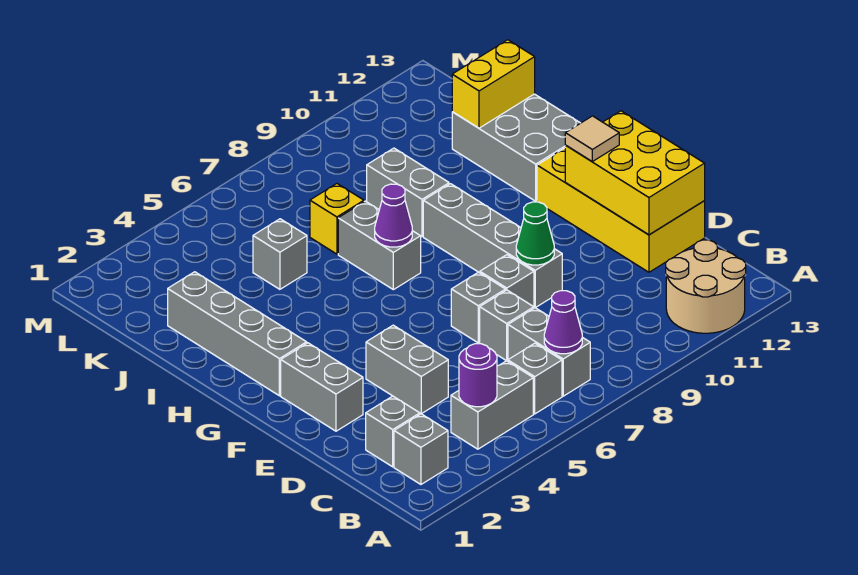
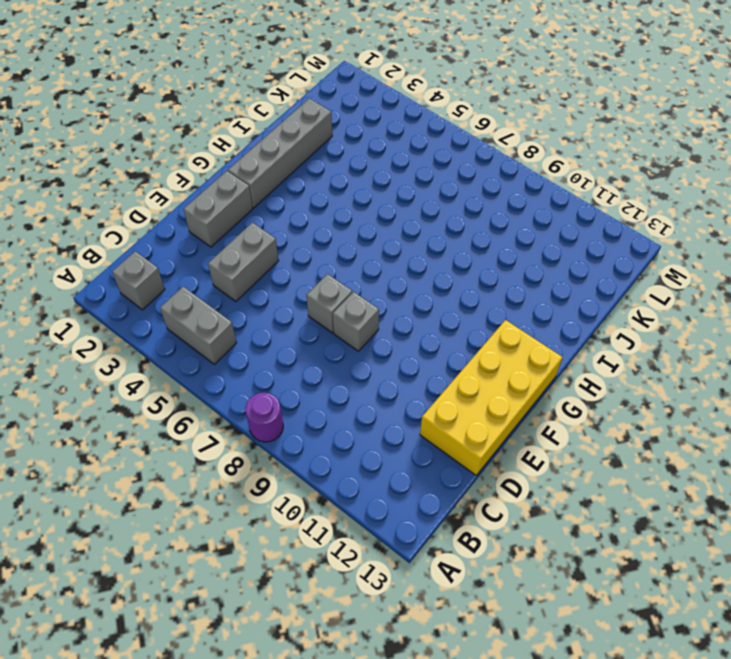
purple 1x1 round brick [245,393,283,442] -> purple 1x1 round brick moved to [459,344,497,407]
none -> tan 2x2 round brick [666,240,746,333]
none -> grey 1x1 brick [508,343,562,414]
none -> grey 1x2 brick [508,308,590,396]

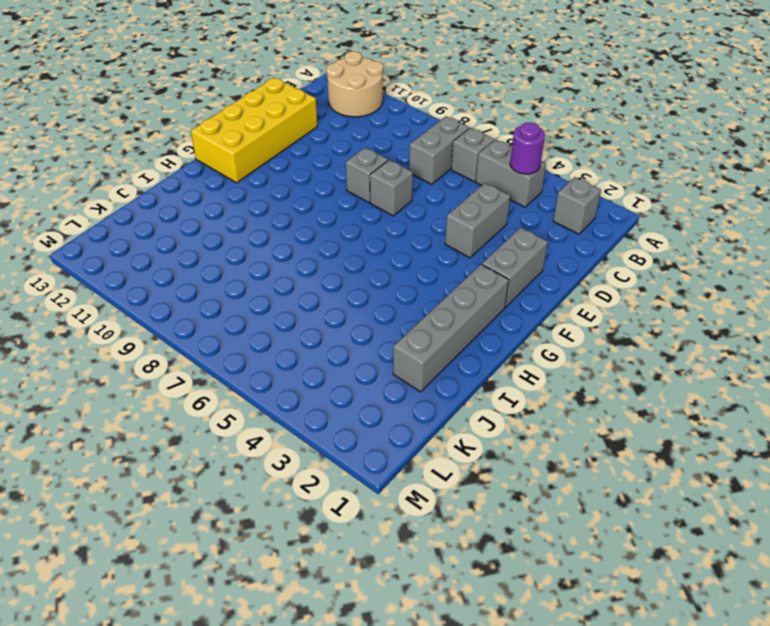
none -> grey 1x1 brick [366,396,420,467]
none -> grey 1x1 brick [480,290,534,361]
none -> grey 1x4 brick [423,184,562,308]

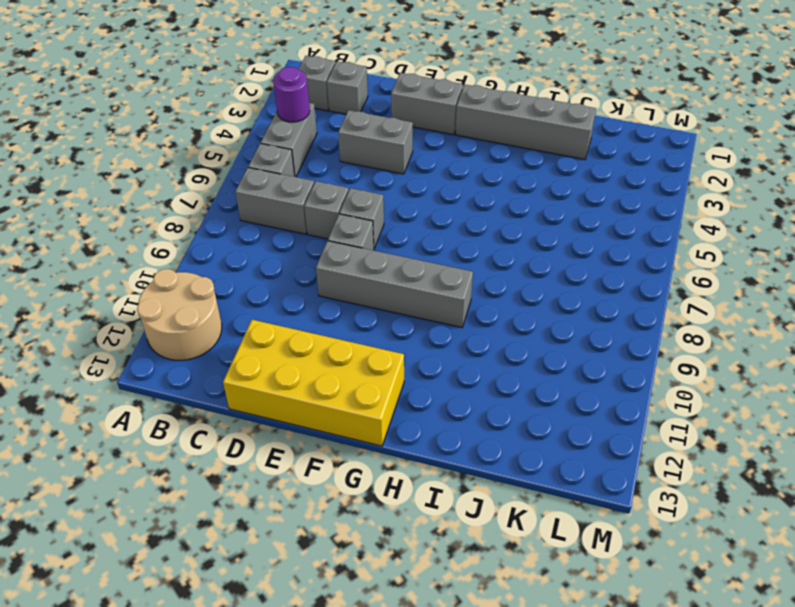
none -> grey 1x2 brick [338,201,421,290]
none -> grey 2x3 brick [452,94,580,201]
none -> grey 1x2 brick [367,148,449,236]

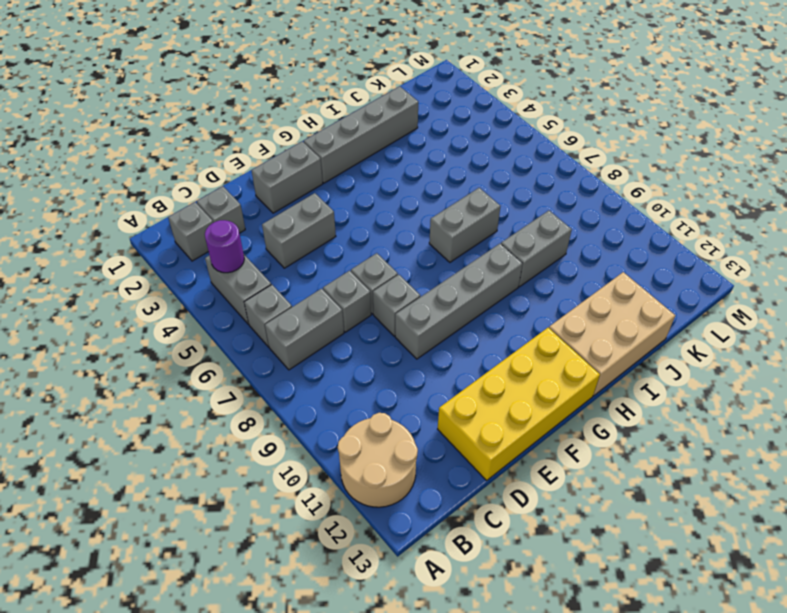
tan 2x3 brick [549,272,675,396] -> grey 2x3 brick [452,94,580,201]
none -> grey 1x1 brick [253,219,307,289]
none -> yellow 1x1 brick [310,184,364,254]
none -> purple 1x1 cone [544,291,582,354]

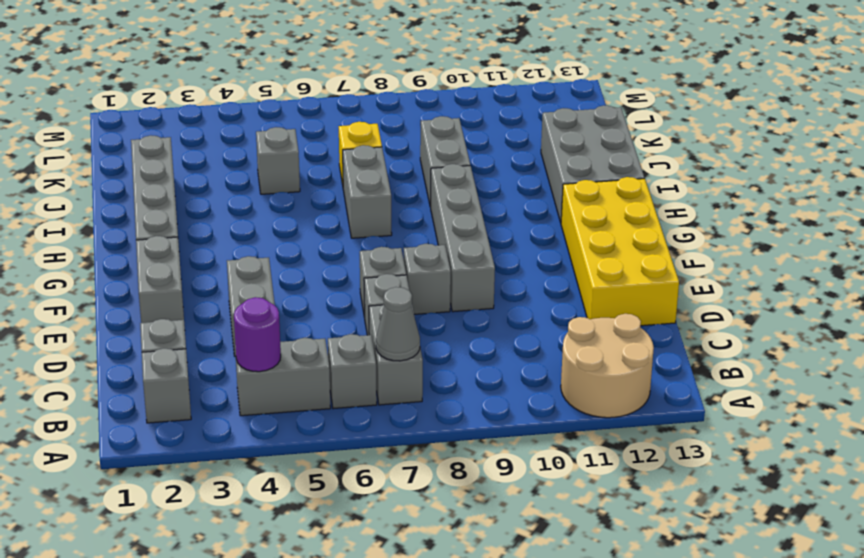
grey 1x1 cone [376,287,420,361] -> purple 1x1 cone [544,291,582,354]
none -> yellow 2x3 brick [565,111,705,235]
none -> green 1x1 cone [516,202,554,265]
none -> purple 1x1 cone [375,184,412,247]

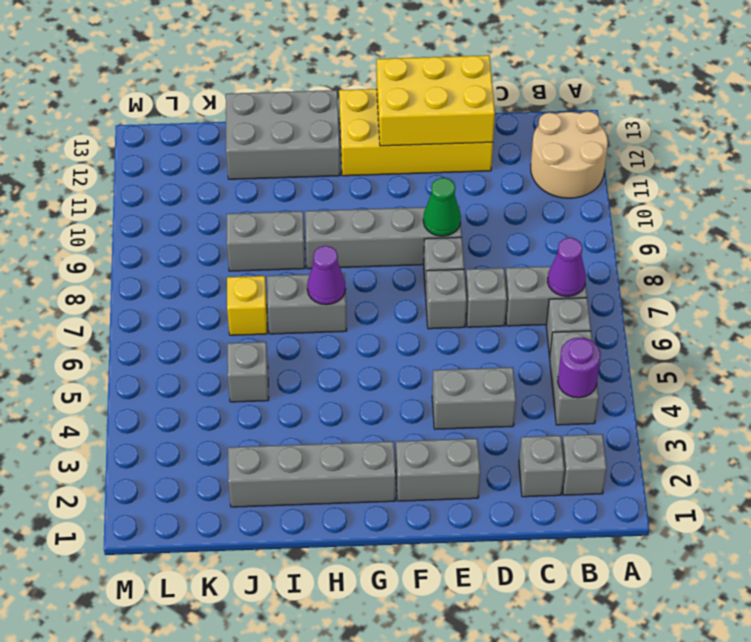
none -> yellow 1x2 brick [452,40,535,128]
none -> tan 1x1 tile [565,116,619,161]

